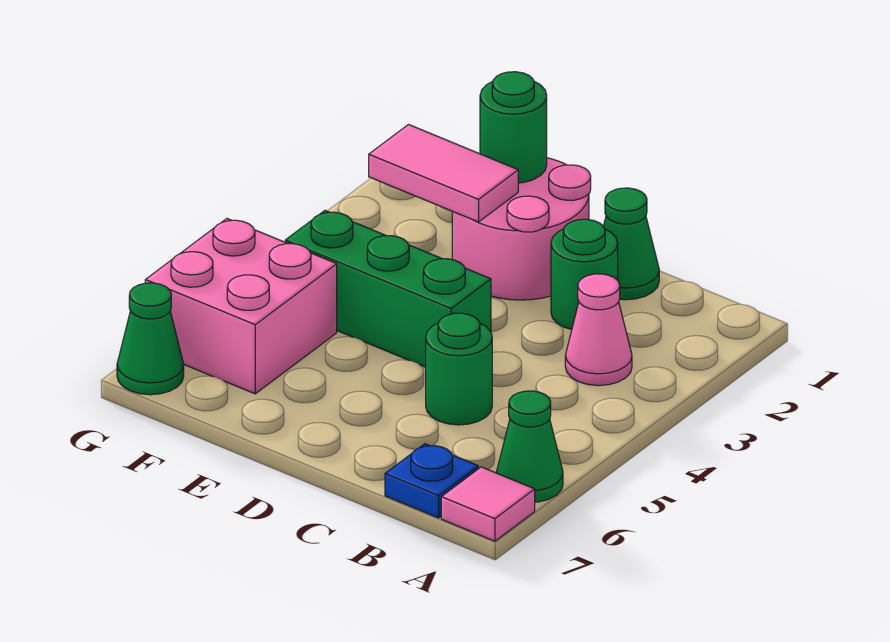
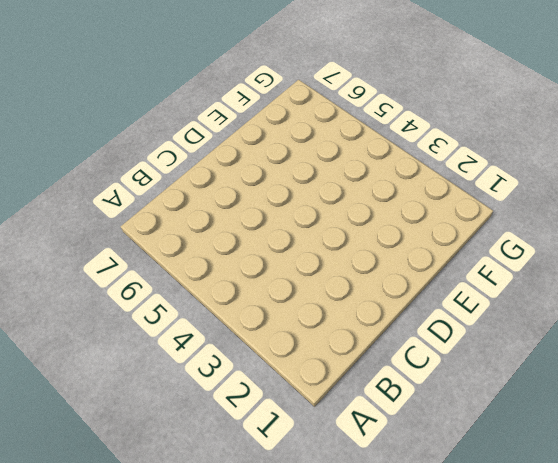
none -> green 1x1 cone [496,391,563,502]
none -> pink 1x1 tile [441,467,535,541]
none -> pink 1x1 cone [565,274,632,386]

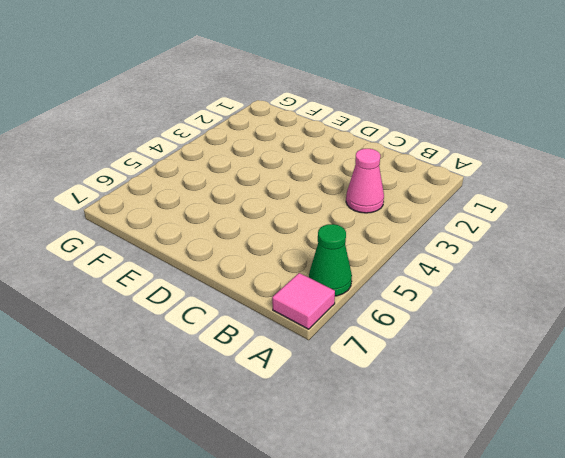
none -> blue 1x1 plate [385,444,478,518]
none -> green 1x1 cone [604,188,659,300]
none -> green 1x1 round brick [551,219,618,329]

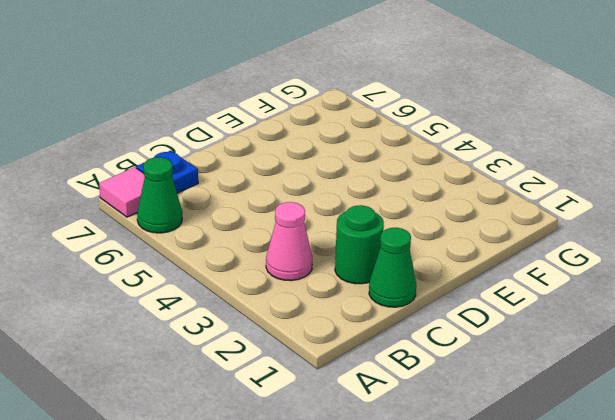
none -> green 1x1 round brick [426,313,492,425]
none -> pink 2x2 round brick [452,158,591,300]
none -> green 1x3 brick [285,211,491,367]

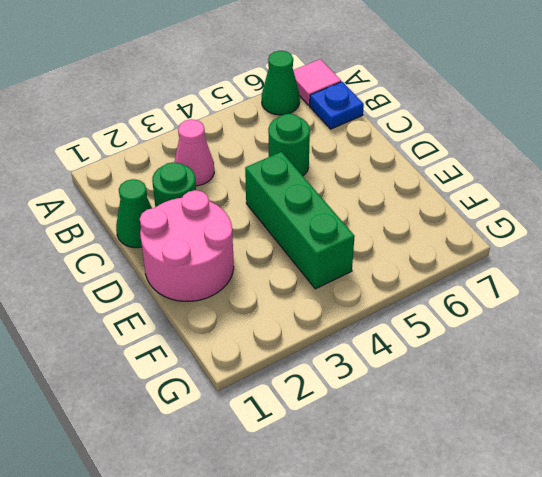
none -> pink 2x2 brick [145,219,337,394]
none -> green 1x1 cone [117,283,184,395]
none -> green 1x1 round brick [480,72,547,183]

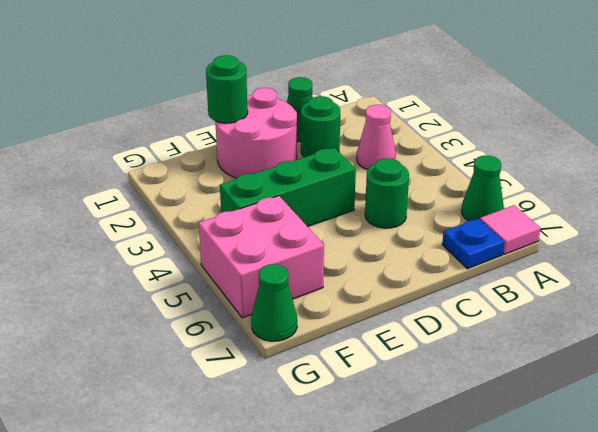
none -> pink 1x2 tile [369,125,518,222]

